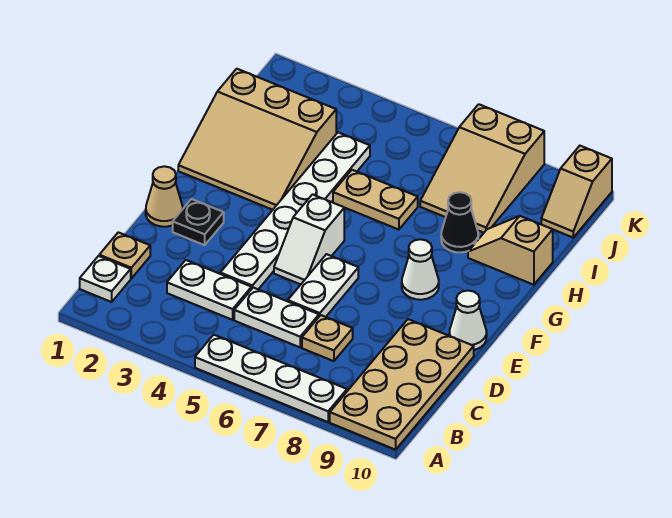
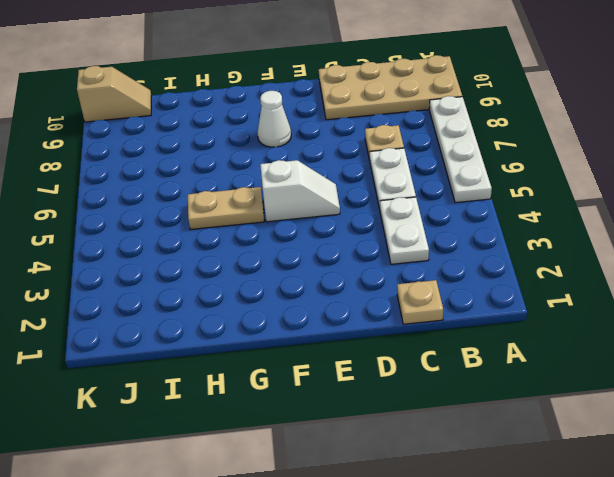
tan 1x2 plate [188,187,264,230] -> tan 1x2 plate turned to [333,170,418,230]
none -> white 1x1 plate [80,256,131,302]
none -> white 1x6 plate [220,132,370,289]
none -> white 1x2 plate [288,254,358,317]

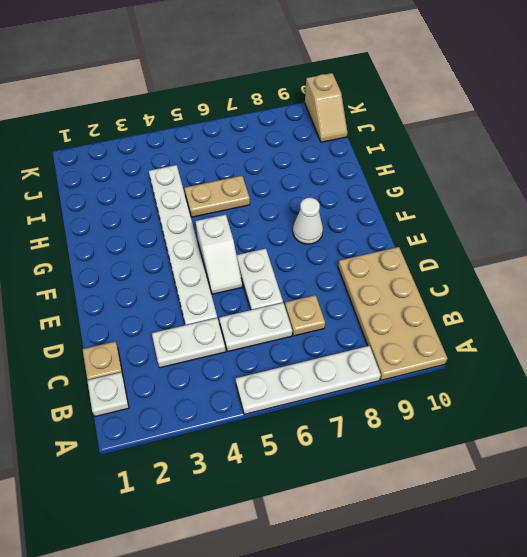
none -> tan 1x1 cone [146,166,183,227]
none -> black 1x1 plate [173,199,224,245]
none -> white 1x1 cone [449,291,487,350]

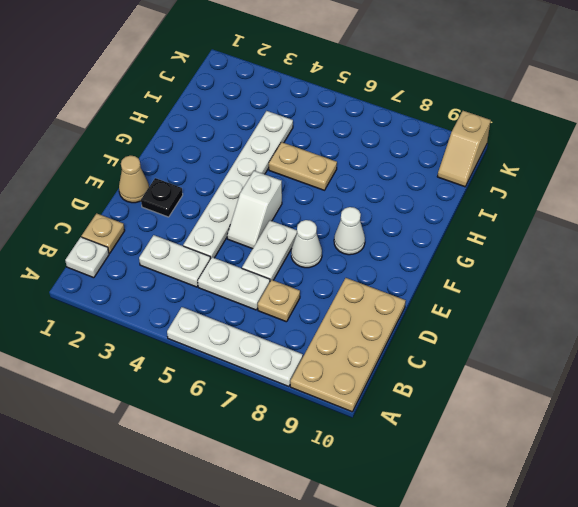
white 1x1 cone [291,220,322,268] -> white 1x1 cone moved to [449,291,487,350]
none -> tan 3x3 slope [178,69,336,210]
none -> black 1x1 cone [441,192,478,252]
none -> tan 1x2 slope [468,216,553,285]

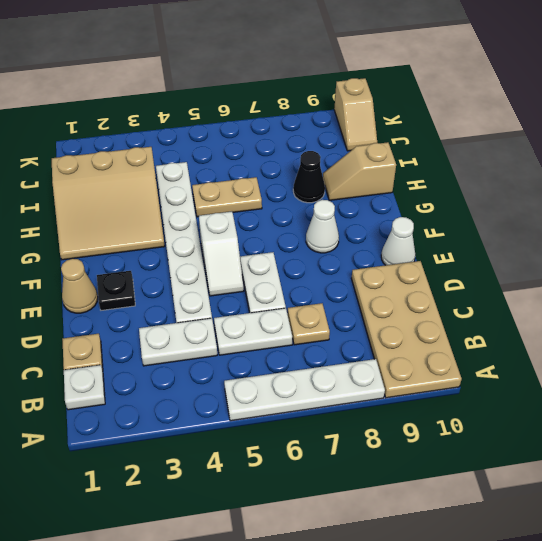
none -> tan 2x3 slope [420,104,544,233]

